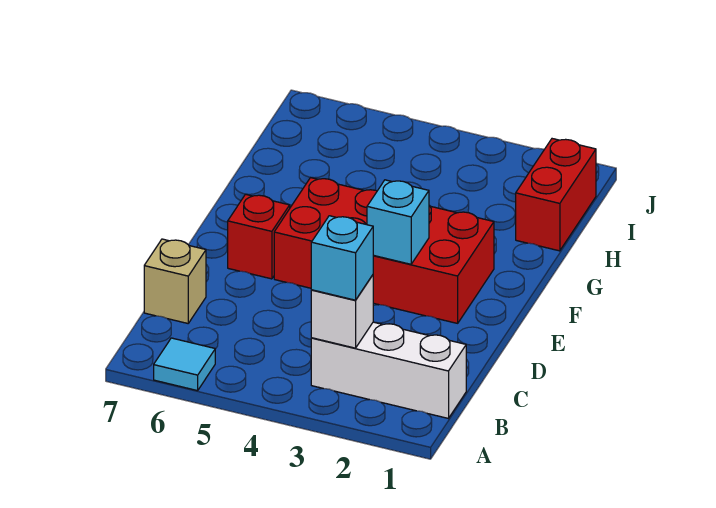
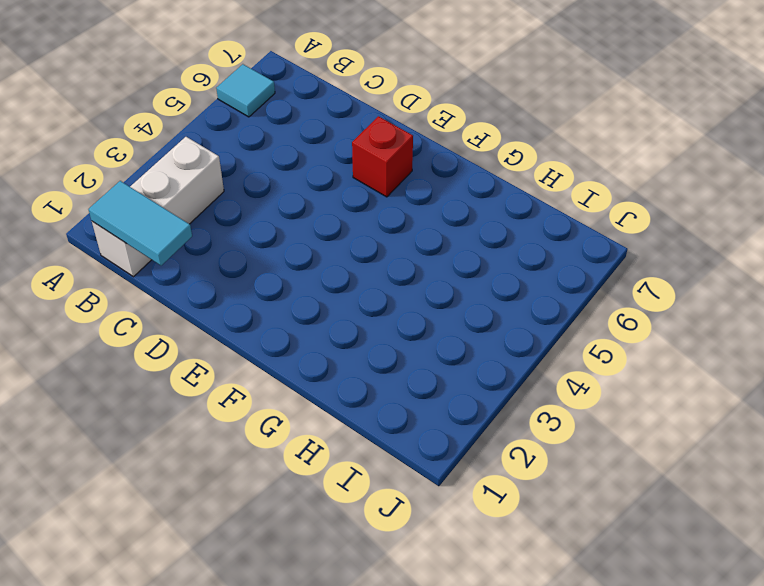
cyan 1x2 tile [88,181,192,266] -> none
none -> tan 1x1 brick [144,239,206,323]
none -> red 2x4 brick [274,178,494,323]

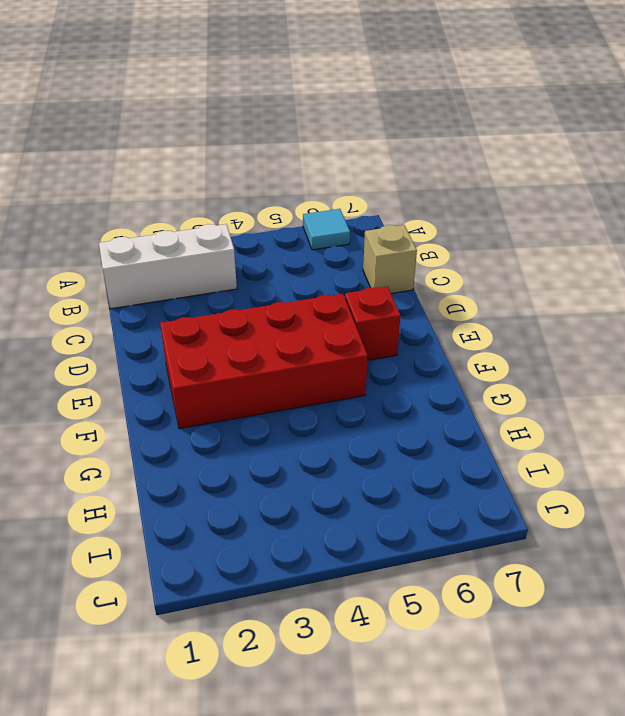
none -> red 1x2 brick [516,139,596,251]
none -> white 1x1 brick [311,275,373,348]

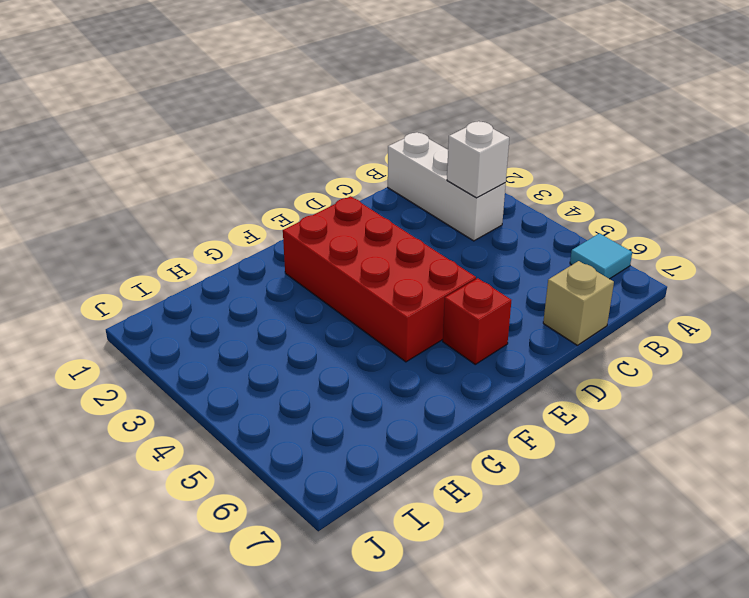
none -> red 1x2 brick [516,139,596,251]
none -> cyan 1x1 brick [367,180,429,264]

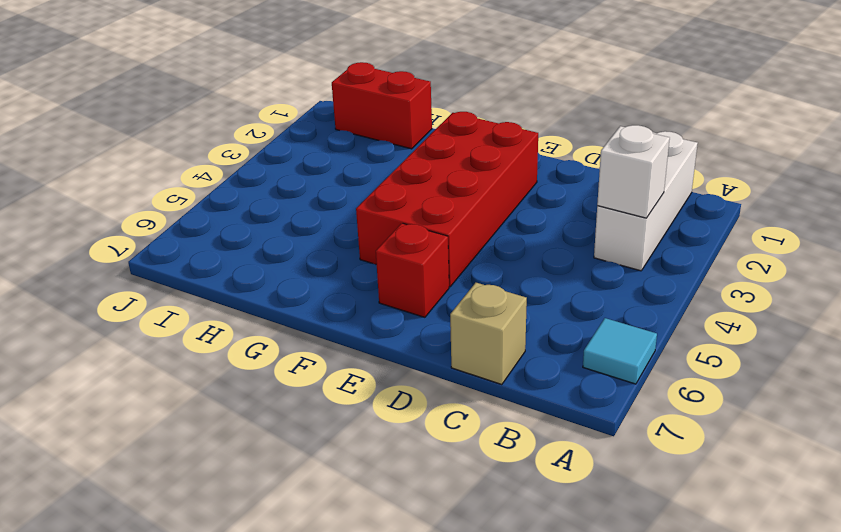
none -> cyan 1x1 brick [367,180,429,264]
none -> cyan 1x1 brick [311,216,373,300]

